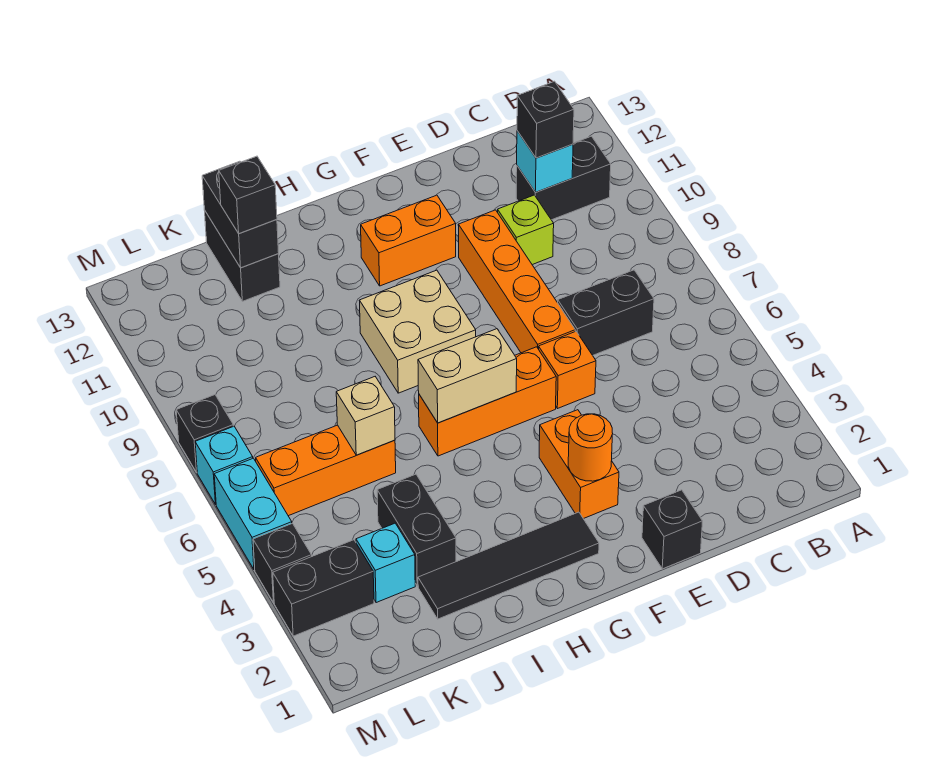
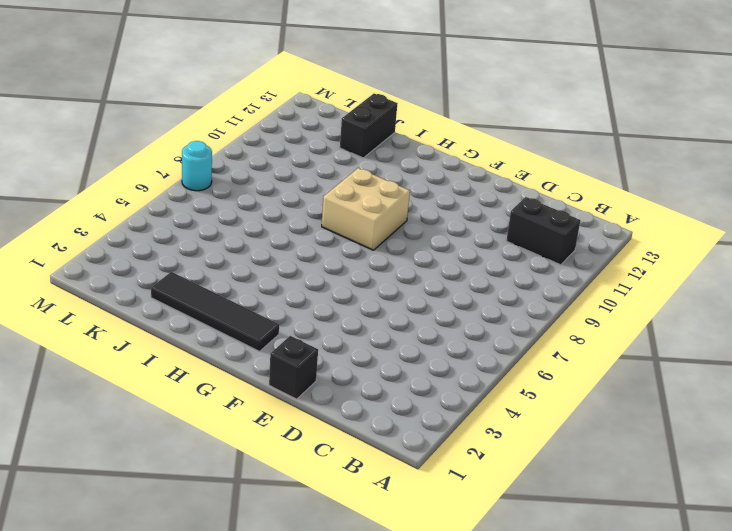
cyan 1x1 round brick [182,141,212,191] -> cyan 1x1 brick [195,426,253,505]
none -> black 1x2 brick [558,270,654,355]
none -> lime 1x1 brick [498,195,554,265]
none -> orange 1x1 brick [539,331,596,409]

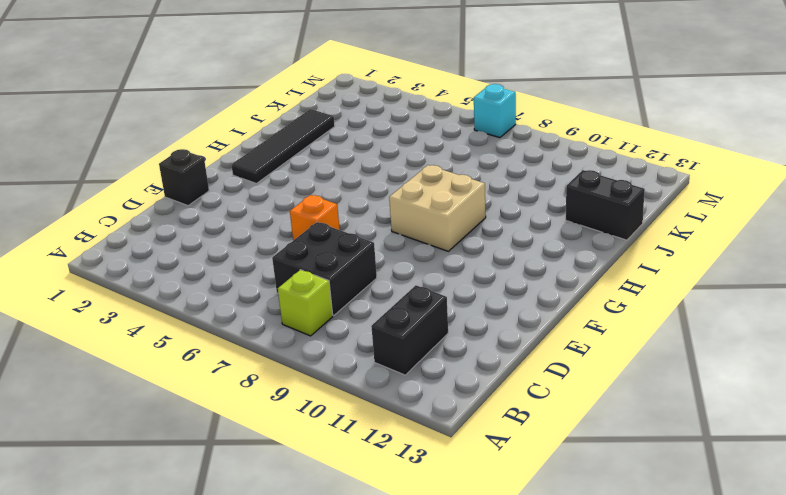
lime 1x1 brick [278,270,333,336] -> lime 1x1 brick moved to [498,195,554,265]
black 2x2 brick [272,222,377,316] -> black 1x2 brick [558,270,654,355]
none -> orange 1x4 brick [458,210,575,353]
none -> orange 1x2 brick [539,410,619,519]
none -> orange 1x3 brick [419,347,556,456]

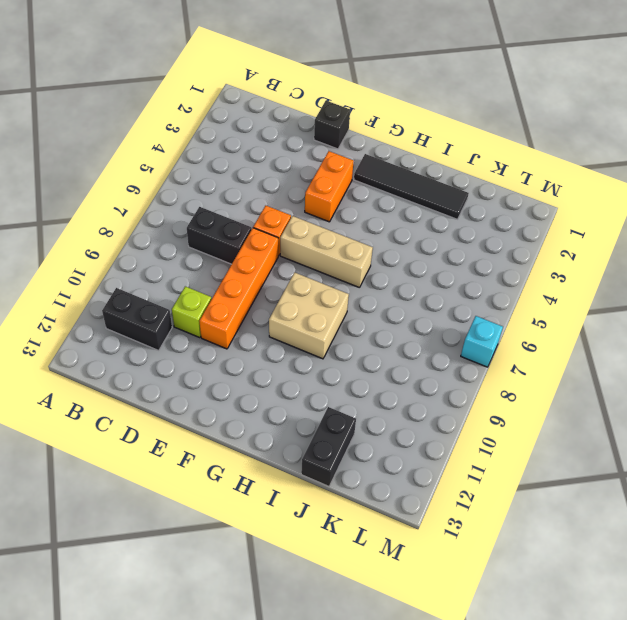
tan 1x3 brick [280,216,373,288] -> orange 1x3 brick [419,347,556,456]
none -> orange 1x2 brick [361,195,456,286]
none -> black 1x2 brick [377,474,456,586]
none -> orange 1x3 brick [256,425,396,516]

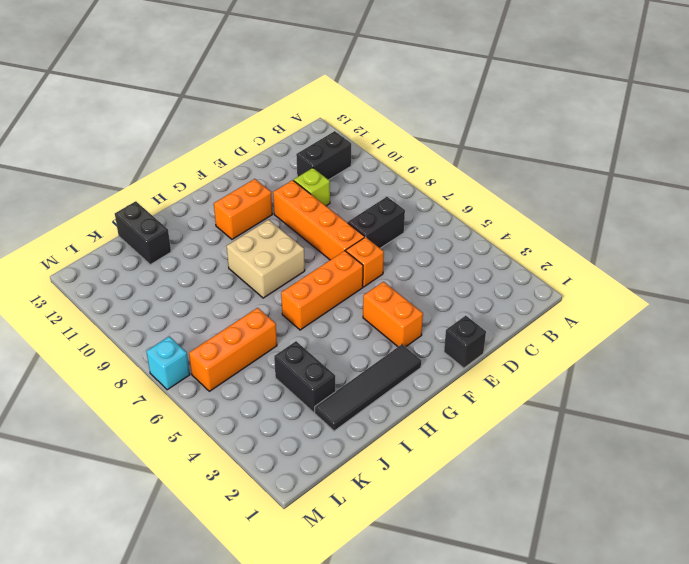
none -> cyan 1x1 brick [356,523,415,603]
none -> black 1x2 brick [273,540,374,636]
none -> black 1x1 brick [253,523,312,603]

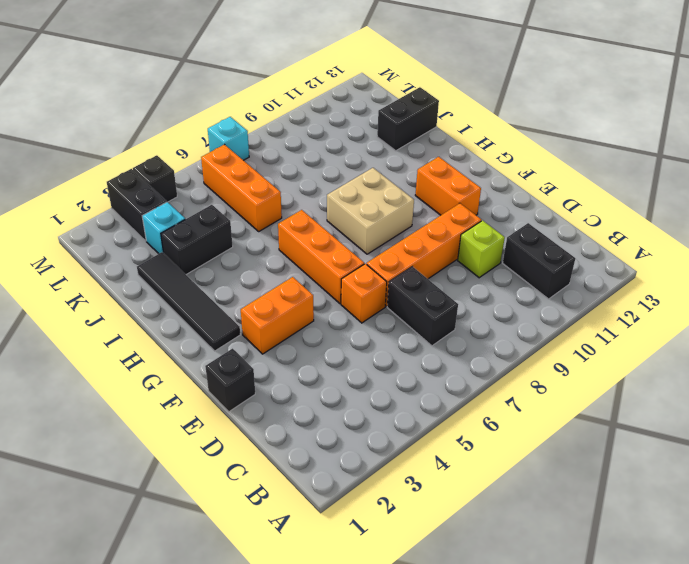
none -> cyan 1x2 brick [214,458,292,570]
none -> black 1x1 brick [176,395,233,472]
none -> cyan 1x1 brick [517,131,573,192]

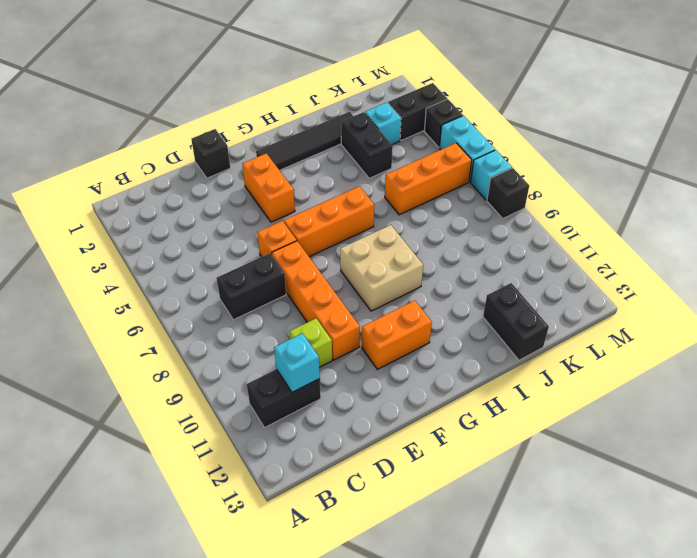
none -> orange 1x1 round brick [568,414,613,481]
none -> tan 1x2 brick [418,329,517,423]
none -> tan 1x1 brick [336,377,395,455]

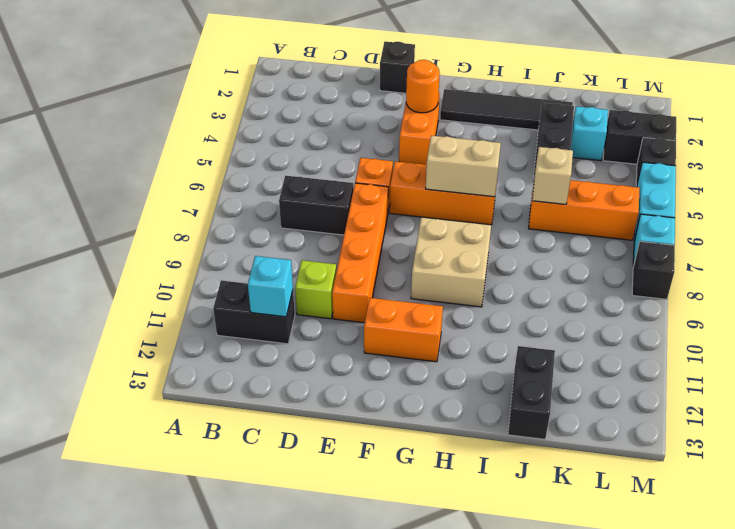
none -> black 1x2 brick [202,161,279,268]
none -> black 1x1 brick [517,81,574,158]
none -> black 1x1 brick [219,156,277,234]

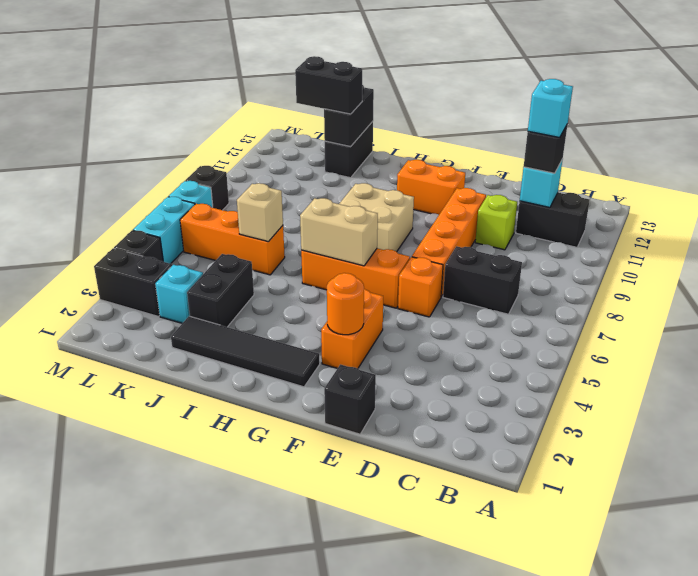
cyan 1x1 brick [528,79,573,137] -> none
black 1x2 brick [295,56,362,114] -> black 1x1 brick [219,156,277,234]

